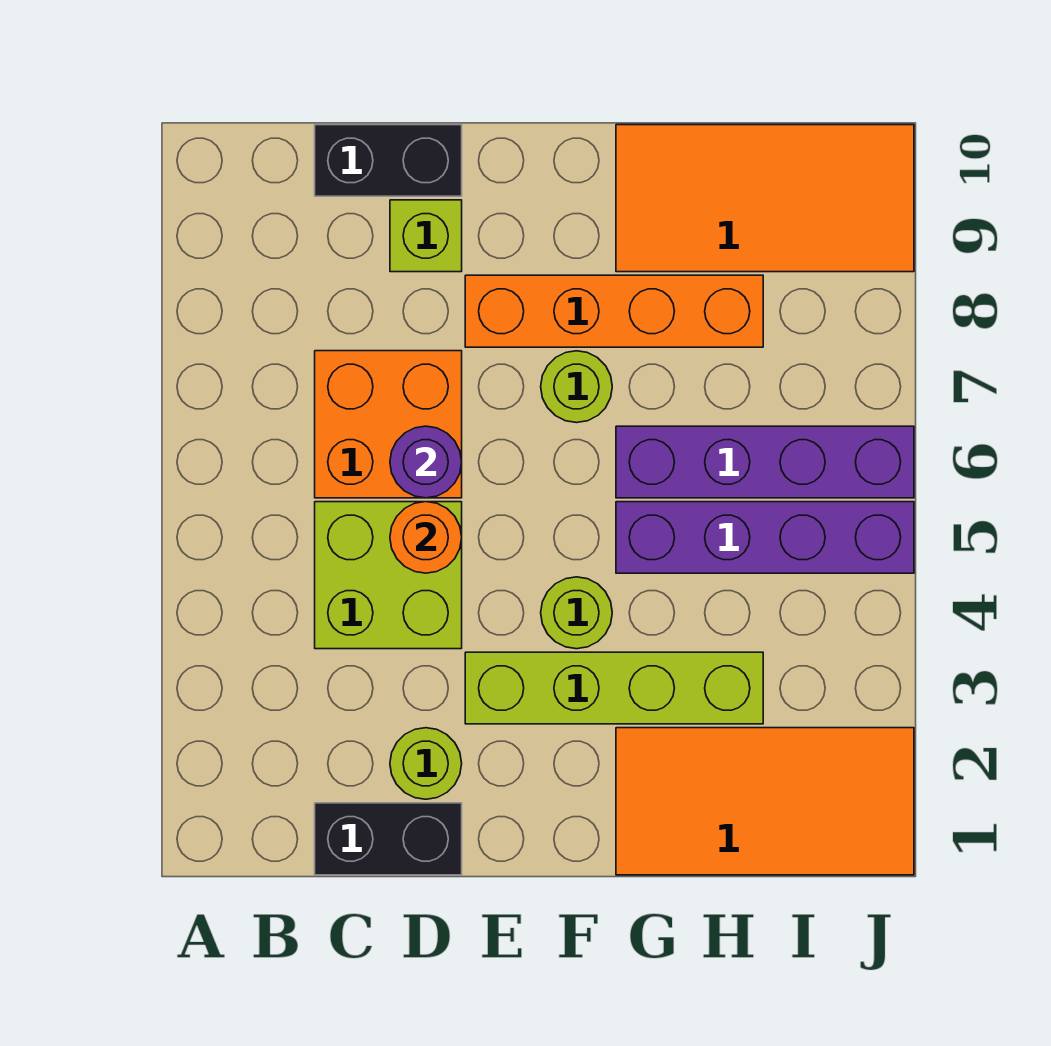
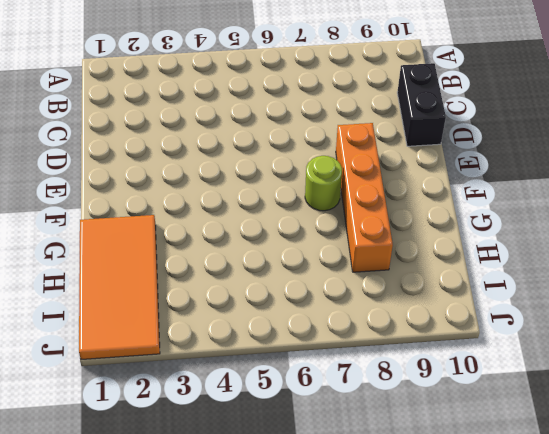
none -> black 1x2 brick [315,803,462,875]
none -> lime 2x2 brick [315,502,462,649]
none -> orange 2x2 brick [315,351,462,498]

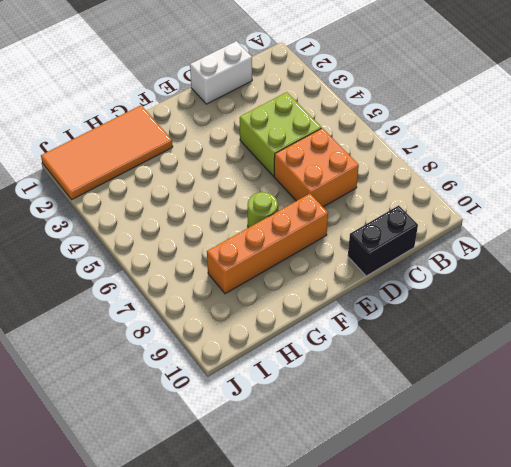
white 1x2 brick [190,41,252,104] -> black 1x2 brick [315,803,462,875]
none -> lime 1x1 round brick [390,728,462,799]
none -> lime 1x1 brick [390,200,462,272]
none -> lime 1x4 brick [465,652,763,724]

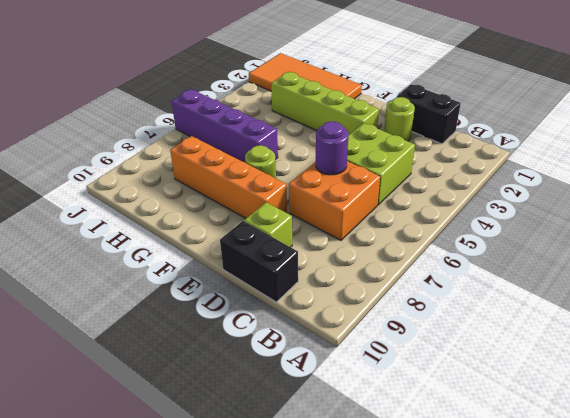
none -> lime 1x1 round brick [541,577,612,649]
none -> purple 1x4 brick [616,502,914,573]
none -> orange 2x4 tile [616,125,914,272]

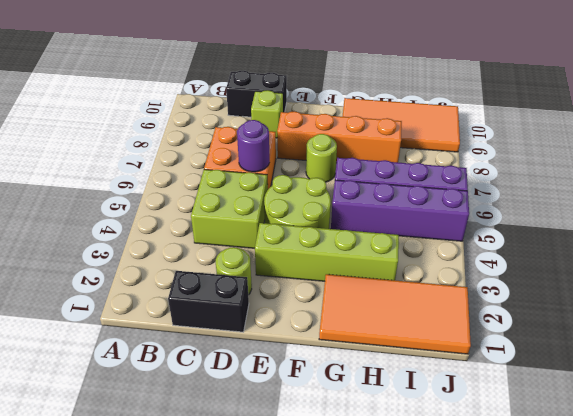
lime 2x2 round brick [264,175,331,229] -> lime 1x1 round brick [541,577,612,649]
none -> orange 1x1 round brick [390,502,462,573]

